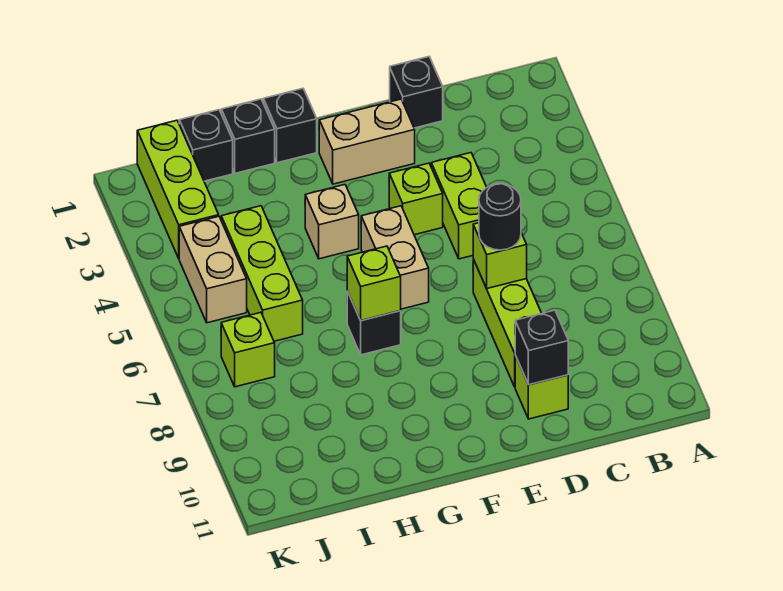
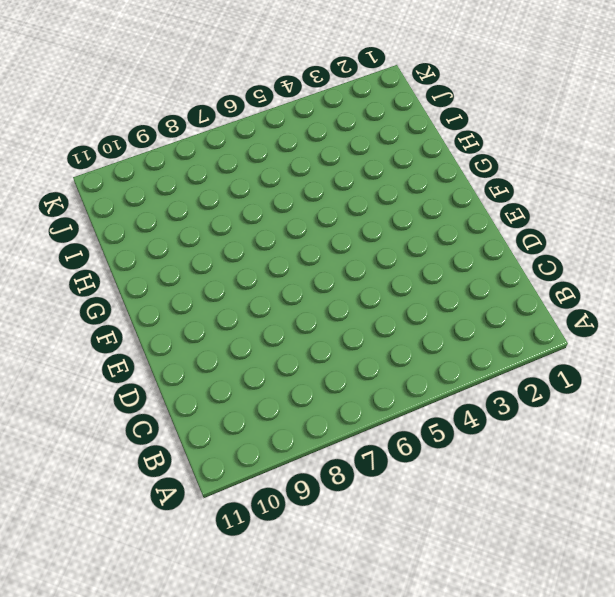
none -> black 1x1 brick [390,57,443,128]
none -> lime 1x2 brick [431,153,487,259]
none -> lime 1x3 brick [473,259,542,387]

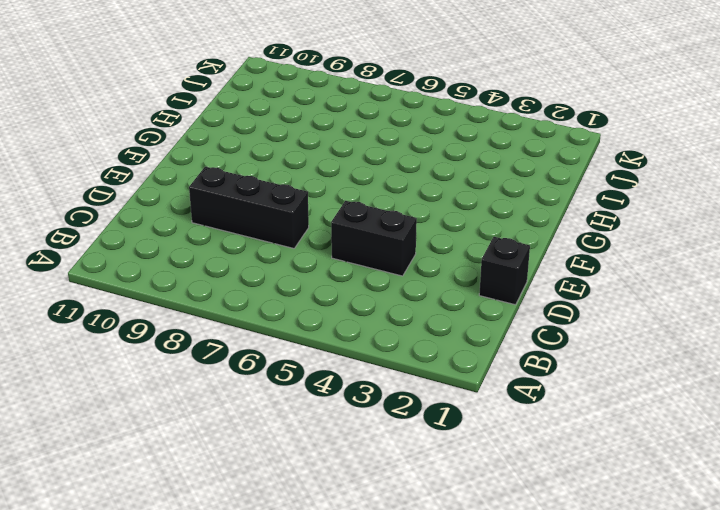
black 1x2 brick [331,201,417,276] -> lime 1x2 brick [431,153,487,259]
black 1x3 brick [189,167,309,248] -> lime 1x3 brick [473,259,542,387]
none -> lime 1x1 brick [515,356,568,419]
none -> tan 1x2 brick [319,99,415,184]
none -> lime 1x1 brick [389,163,443,235]

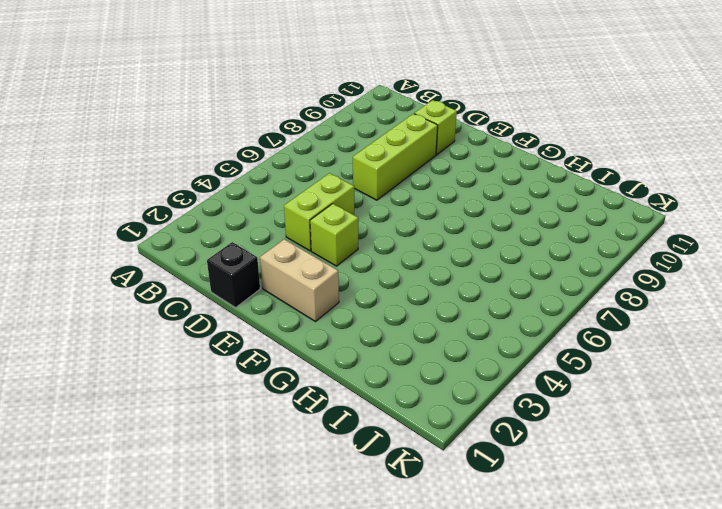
none -> tan 1x2 brick [361,206,429,309]
none -> black 1x1 brick [263,89,317,163]
none -> tan 1x1 brick [305,185,359,259]

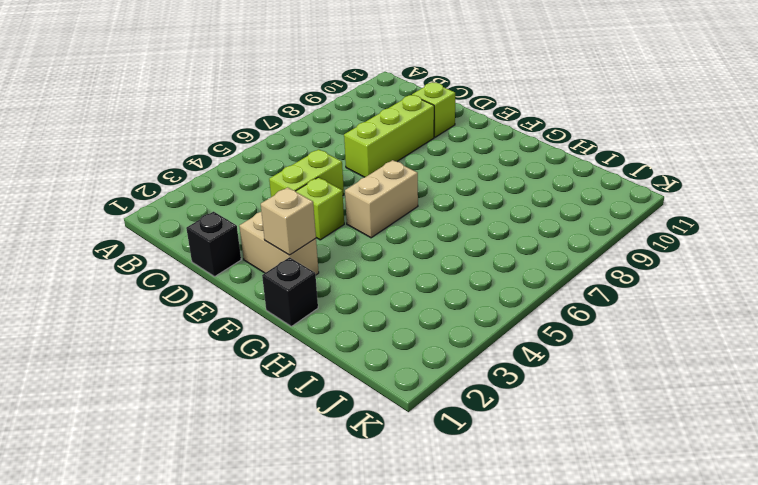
tan 1x1 brick [261,187,316,255] -> tan 1x1 brick moved to [305,185,359,259]
none -> black 1x1 brick [347,291,401,355]
none -> black 1x1 brick [221,99,275,173]
none -> black 1x1 brick [179,110,233,181]

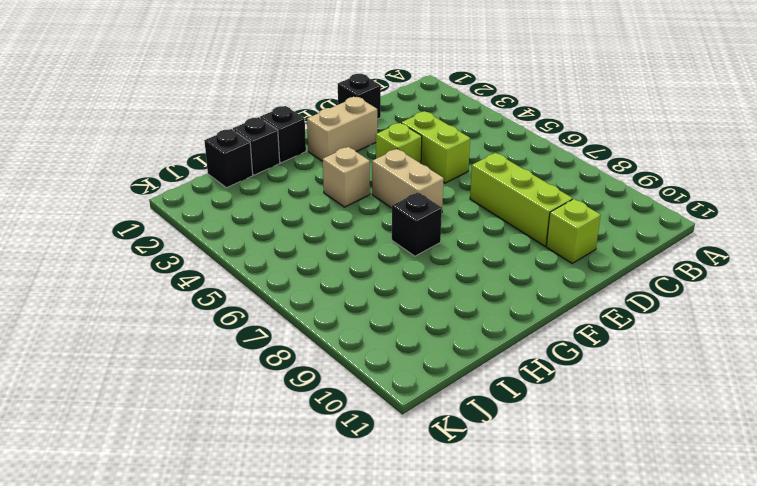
none -> lime 1x3 brick [221,206,303,341]
none -> lime 1x3 brick [137,120,219,258]
none -> tan 1x2 brick [179,216,247,323]

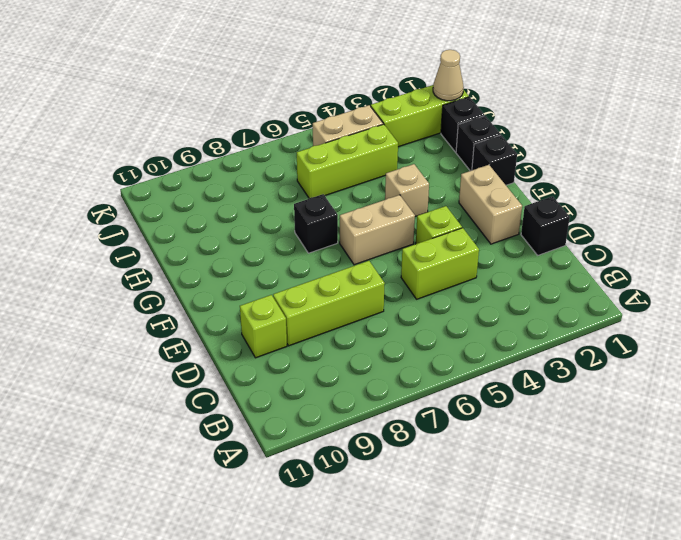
tan 1x1 cone [433,50,464,101] -> none
none -> lime 1x1 brick [221,312,275,387]
none -> lime 1x1 brick [473,223,527,288]
none -> black 1x1 brick [515,310,568,385]

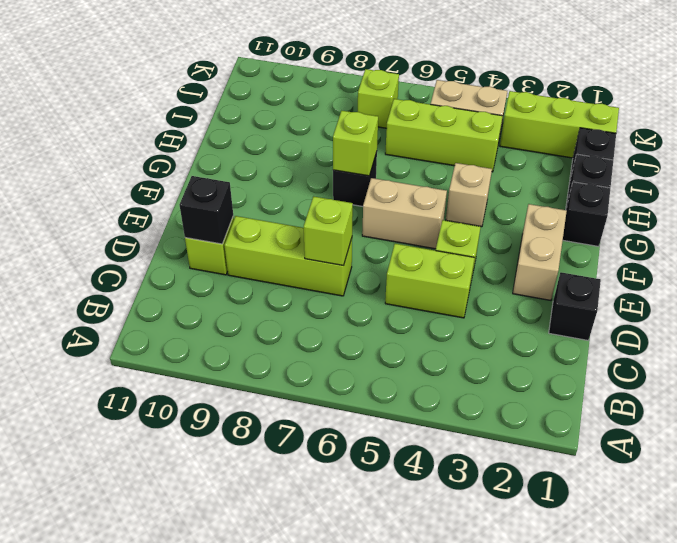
none -> black 1x1 round brick [479,184,521,250]

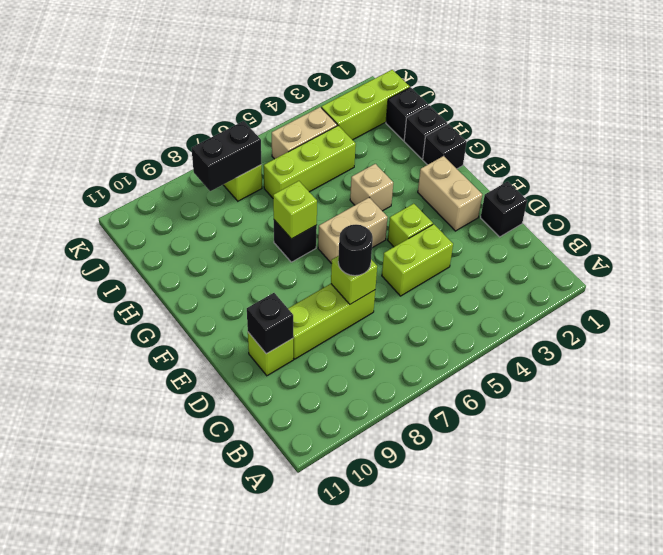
black 1x2 brick [192,121,261,191] -> none

